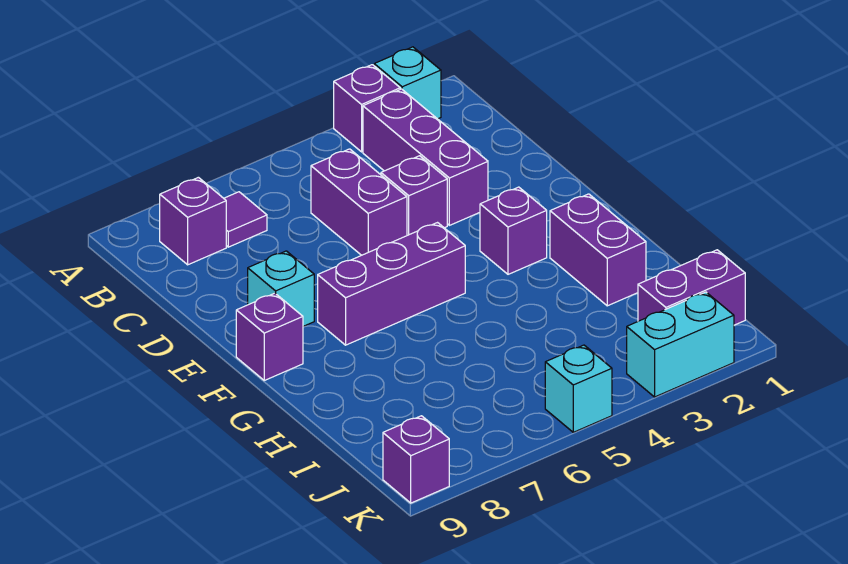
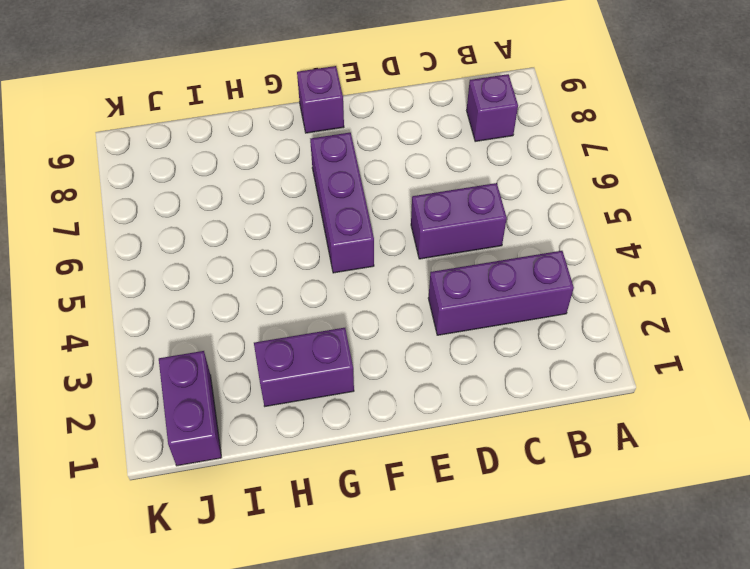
none -> cyan 1x1 brick [374,47,441,119]
none -> purple 1x1 brick [334,65,400,152]
none -> purple 1x1 tile [224,192,267,247]

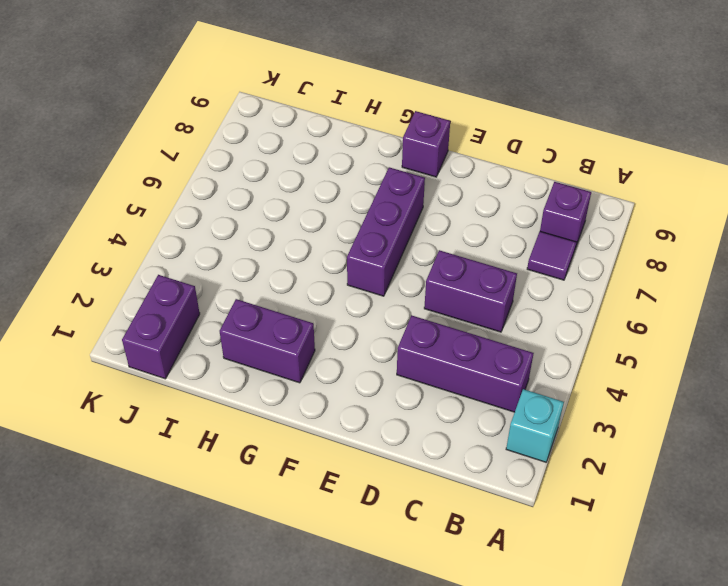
none -> purple 1x1 brick [334,65,400,152]
none -> purple 1x1 brick [381,156,447,235]
none -> cyan 1x1 brick [248,251,314,326]

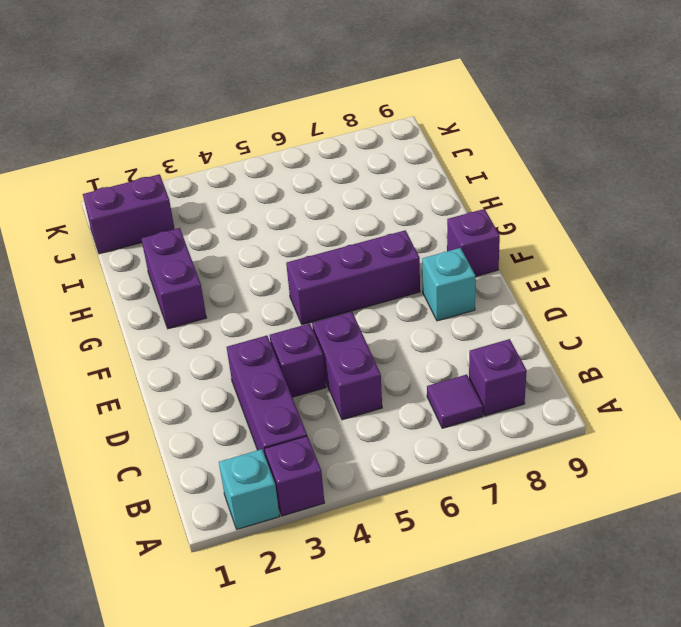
none -> purple 1x1 brick [480,187,547,274]
none -> cyan 1x2 brick [627,292,734,397]
none -> cyan 1x1 brick [545,345,612,432]

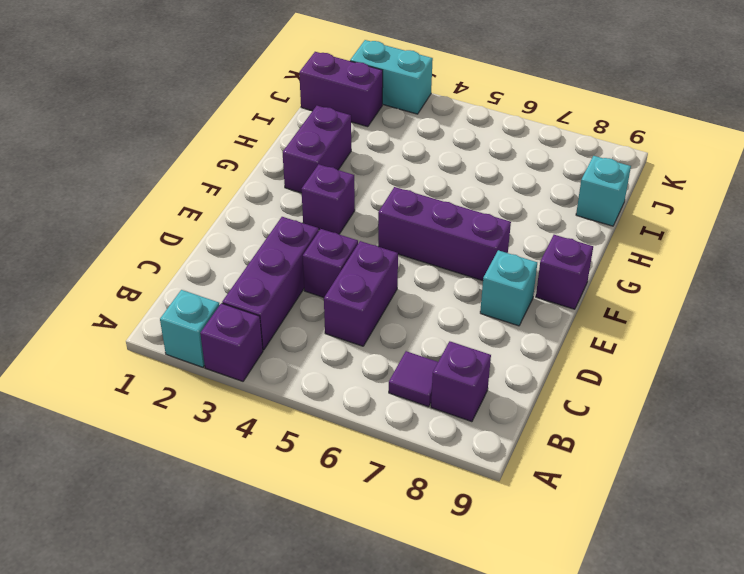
cyan 1x1 brick [576,156,631,226] -> cyan 1x1 brick moved to [545,345,612,432]
none -> purple 1x1 brick [383,416,449,503]

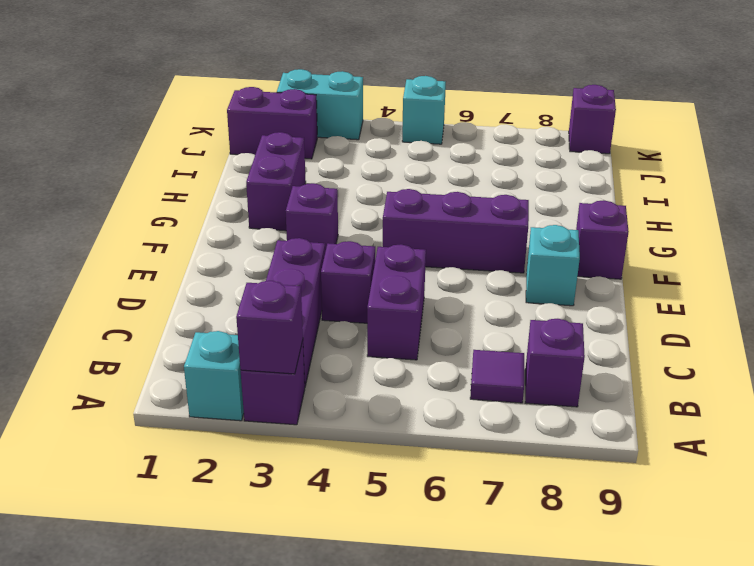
purple 1x1 brick [236,281,303,374] -> none

